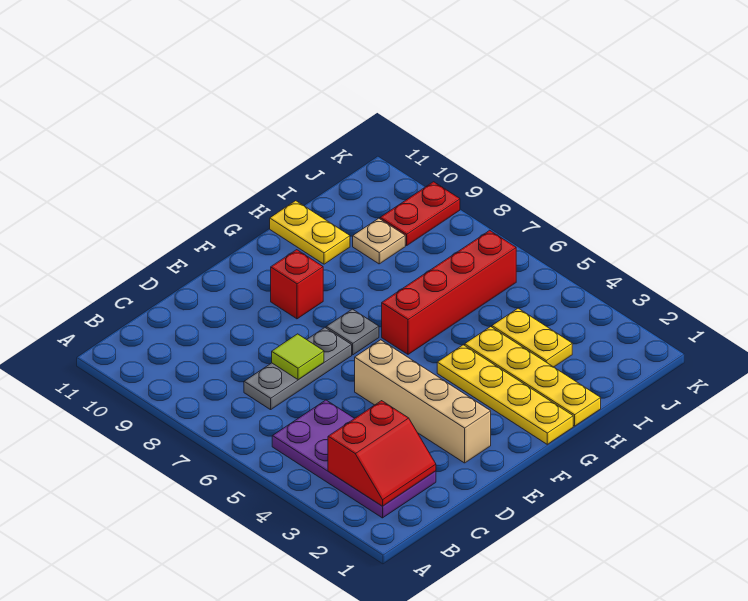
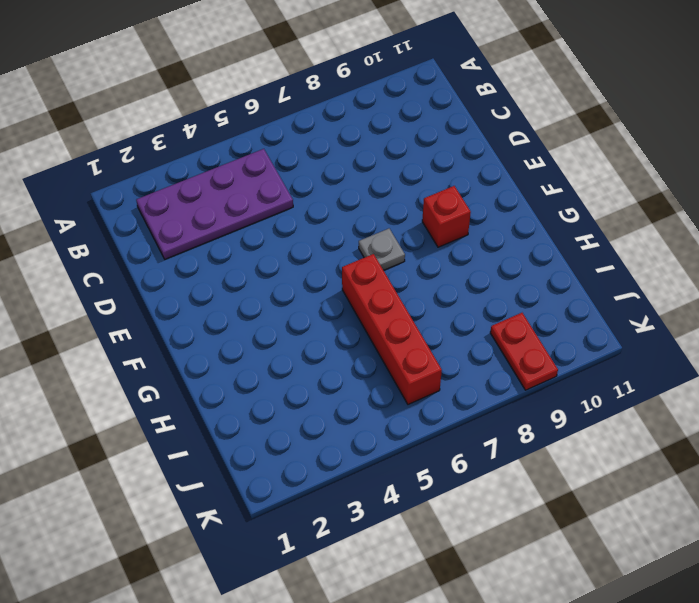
none -> grey 1x3 plate [244,328,352,410]
none -> tan 1x4 brick [355,340,491,463]
none -> yellow 1x4 plate [437,345,573,444]

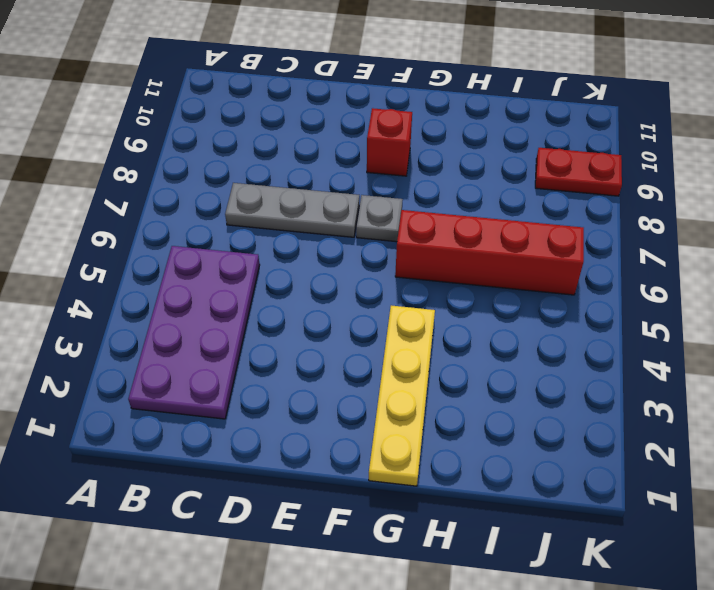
none -> tan 1x4 brick [355,340,491,463]
none -> yellow 1x4 plate [465,327,601,426]
none -> yellow 1x2 plate [270,201,350,264]

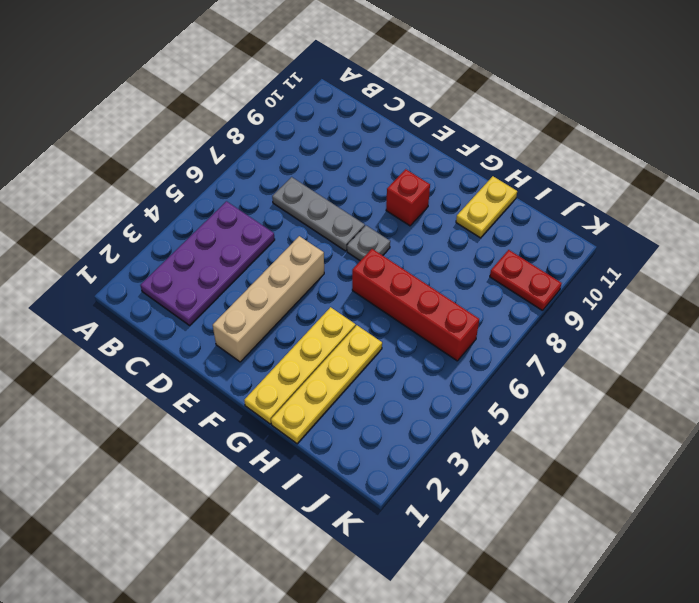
none -> yellow 1x2 plate [492,308,572,367]
none -> tan 1x1 plate [353,218,405,264]
none -> red 2x2 slope [328,401,436,506]

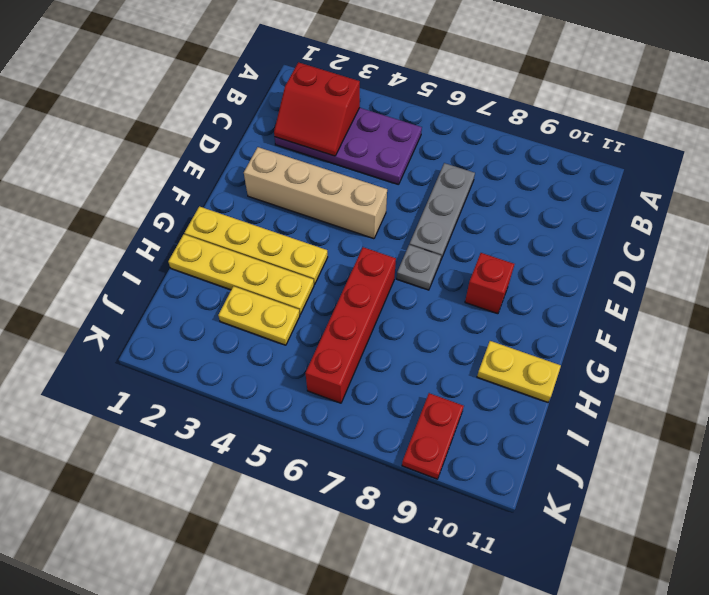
red 2x2 slope [274,62,360,156] -> red 2x2 slope turned to [328,401,436,506]
none -> tan 1x1 plate [353,218,405,264]
none -> lime 1x1 tile [272,334,324,380]

